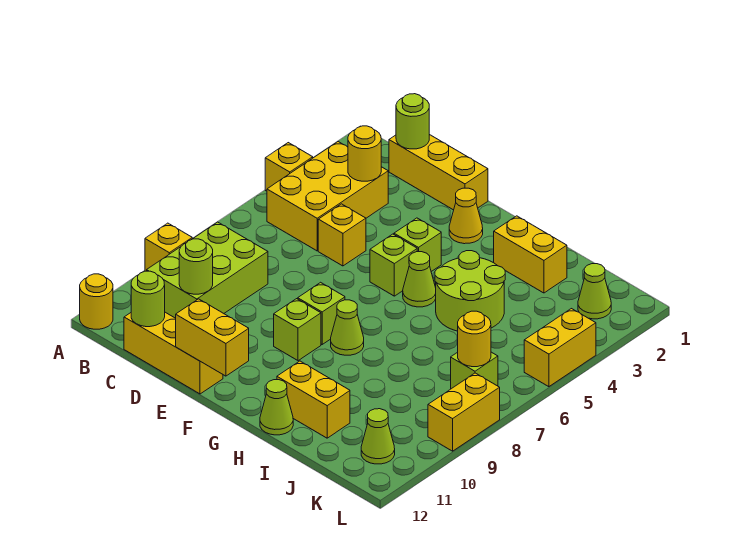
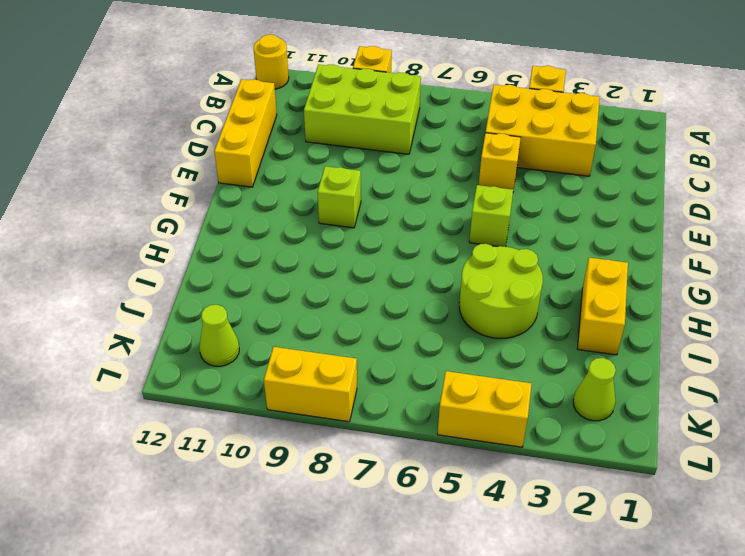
none -> yellow 1x3 brick [389,134,488,210]
none -> yellow 1x1 cone [449,188,483,244]
none -> lime 1x1 brick [394,218,441,272]
none -> lime 1x1 brick [298,282,345,344]

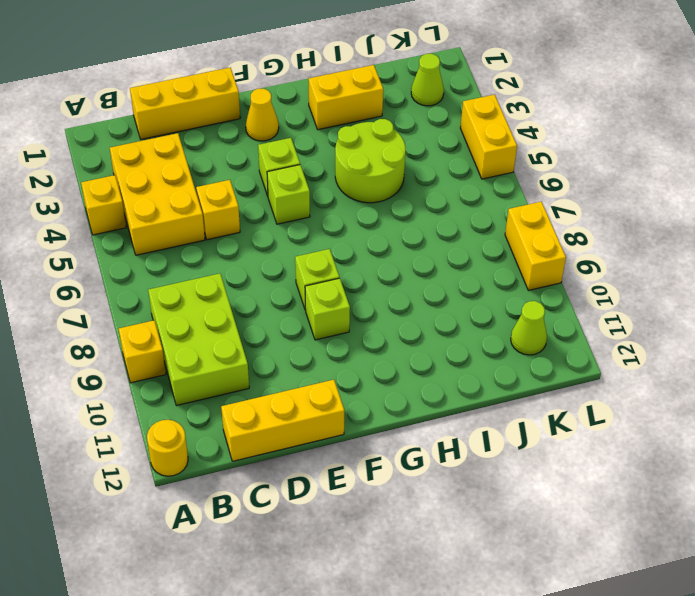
none -> lime 1x1 cone [403,252,436,307]
none -> lime 1x1 cone [331,300,364,355]
none -> yellow 1x2 brick [277,361,350,438]
none -> lime 1x1 cone [260,380,293,435]

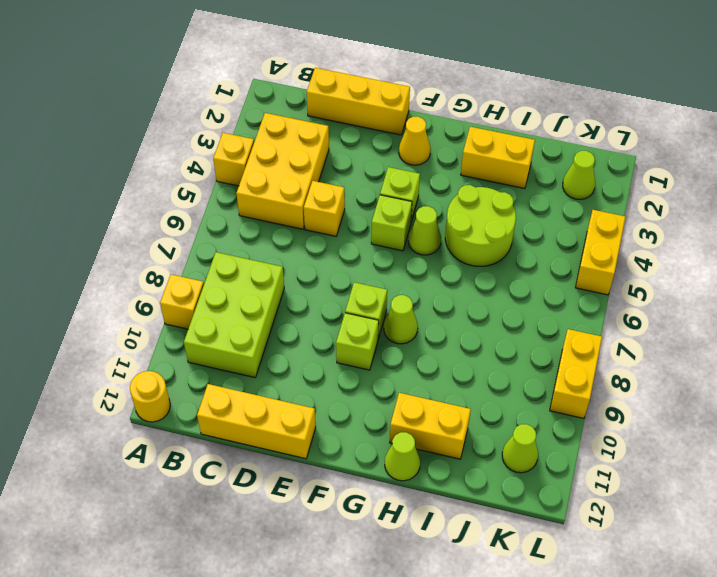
none -> lime 1x1 brick [451,352,498,389]
none -> lime 1x1 round brick [396,94,429,149]
none -> yellow 1x1 round brick [348,126,381,181]
none -> lime 1x1 round brick [179,239,213,294]

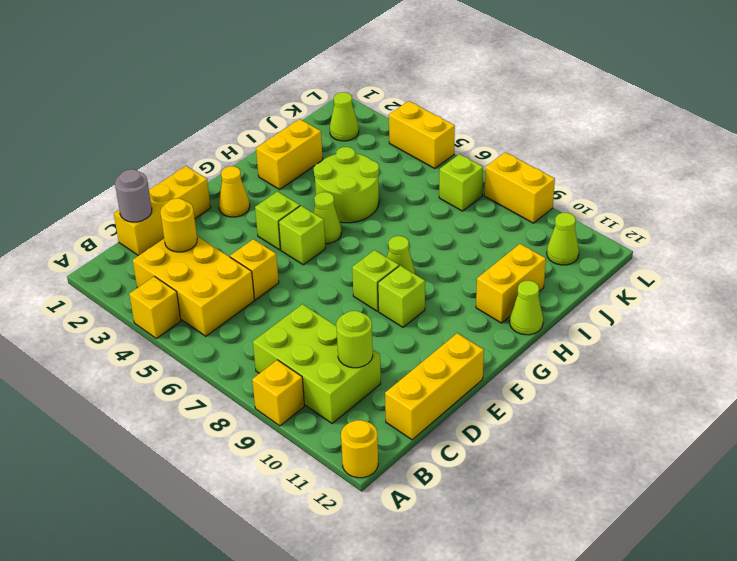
grey 1x1 round brick [115,169,152,222] -> lime 1x1 round brick [396,94,429,149]
none -> lime 1x1 round brick [131,271,165,327]
none -> yellow 1x2 brick [176,299,249,376]
none -> yellow 1x1 round brick [458,311,491,367]

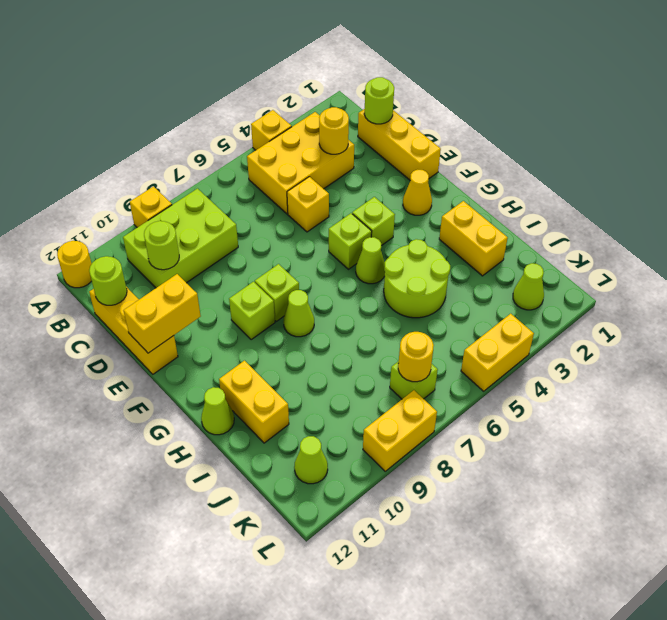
yellow 1x2 brick [124,274,201,353] -> yellow 1x2 brick turned to [176,299,249,376]

